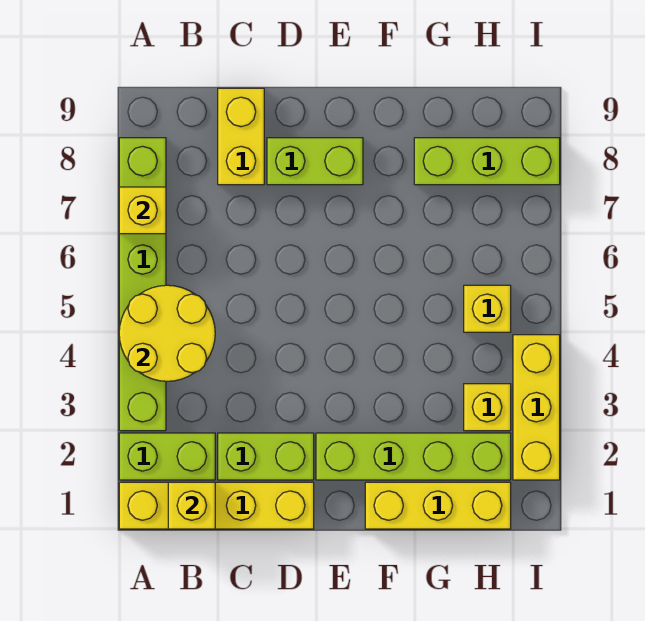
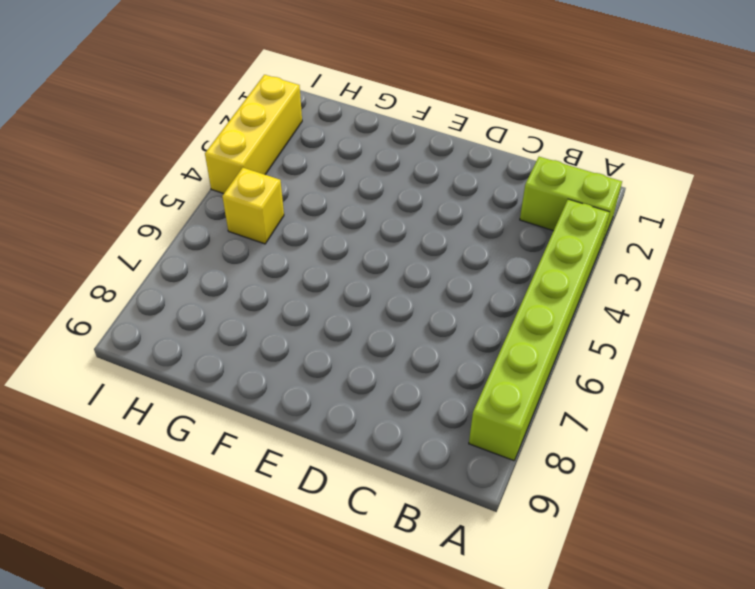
none -> yellow 1x4 brick [119,482,314,529]
none -> lime 1x2 brick [218,433,314,480]
none -> yellow 1x2 brick [218,88,264,185]

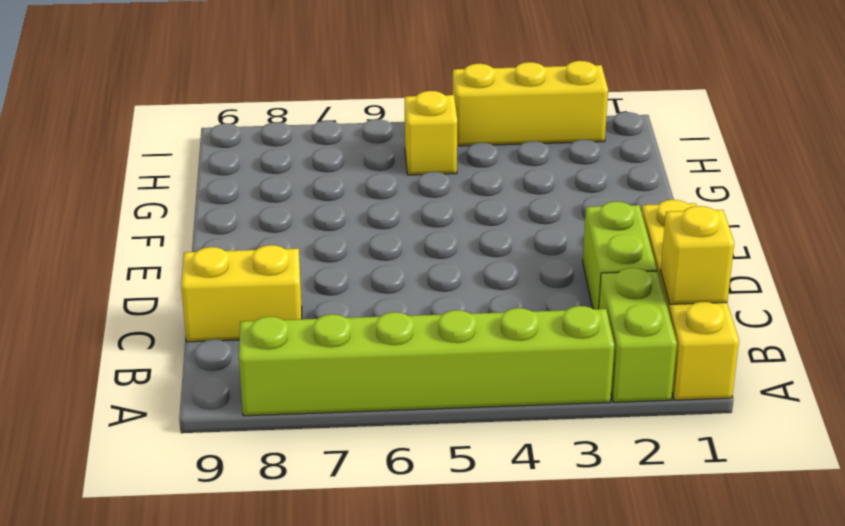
none -> lime 1x2 brick [267,138,363,185]
none -> lime 1x4 brick [316,433,511,480]
none -> yellow 1x3 brick [365,482,511,529]

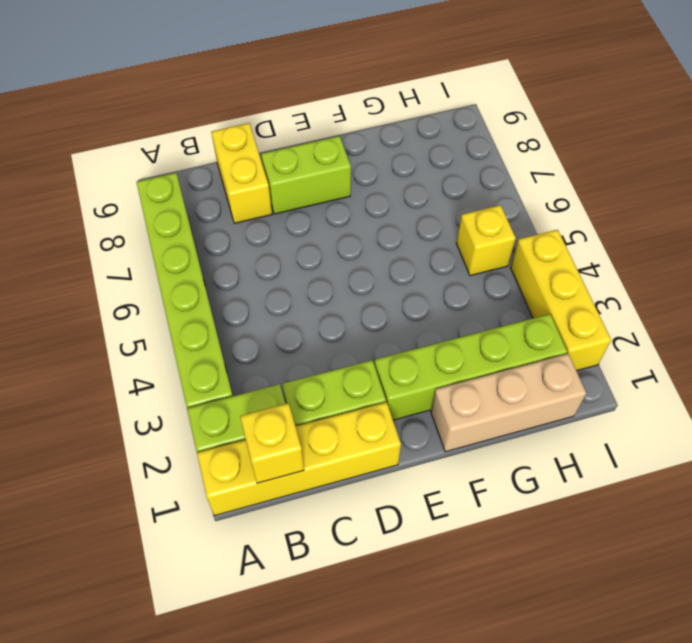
tan 1x3 brick [431,354,586,452] -> yellow 1x3 brick [365,482,511,529]
none -> lime 1x3 brick [414,138,560,185]
none -> yellow 1x1 brick [464,384,511,431]
none -> yellow 2x2 round brick [119,285,215,381]

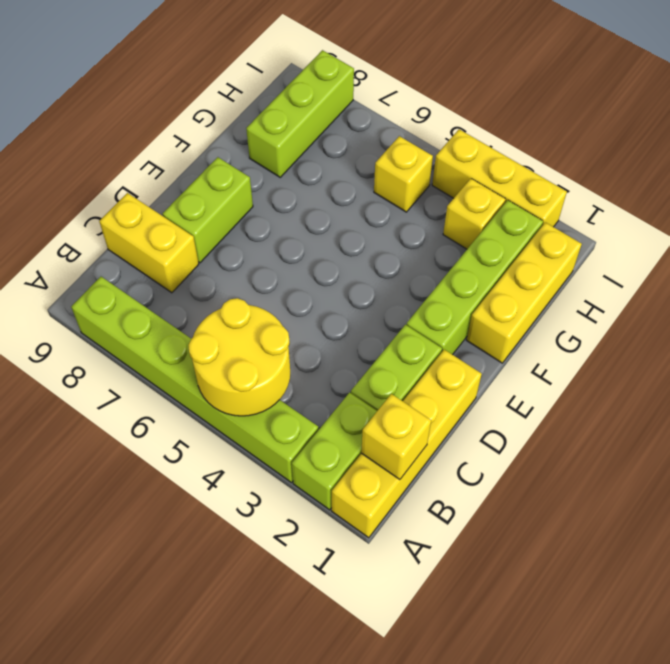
none -> yellow 1x1 brick [119,187,166,234]

